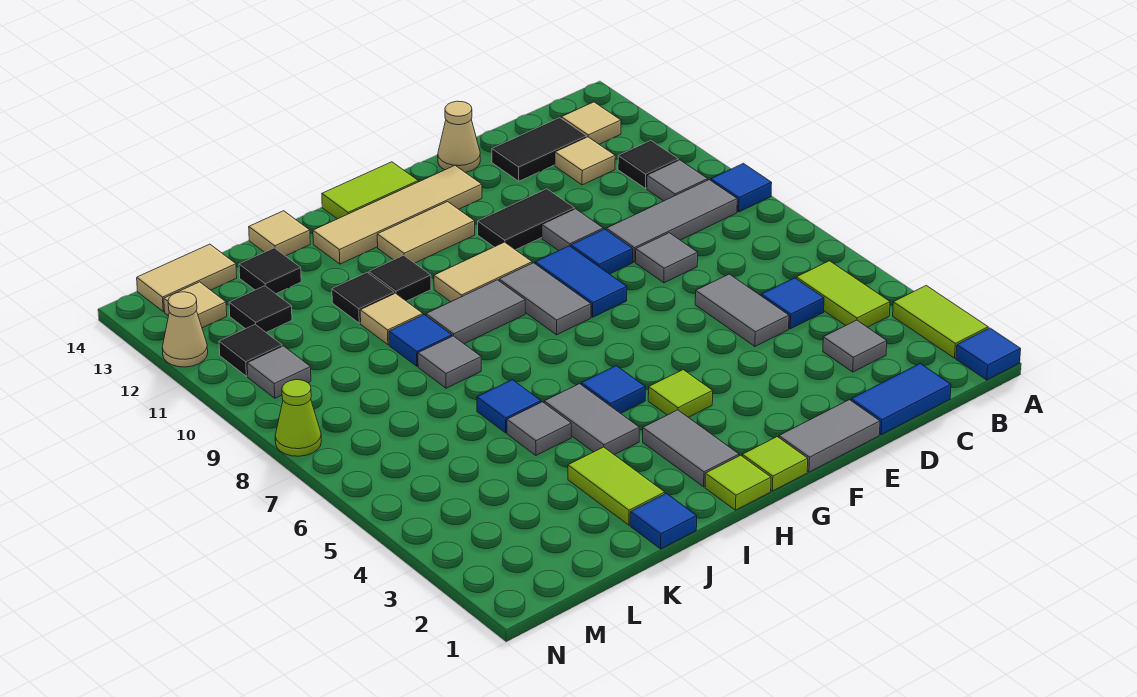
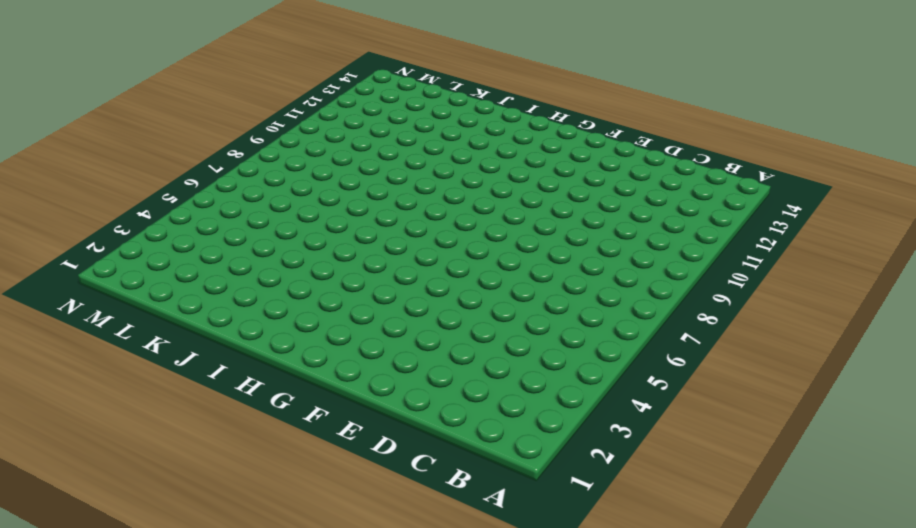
none -> blue 1x1 tile [956,328,1021,380]
none -> lime 1x2 tile [893,286,988,358]
none -> blue 1x1 tile [711,163,772,212]
none -> lime 1x2 tile [796,261,890,327]

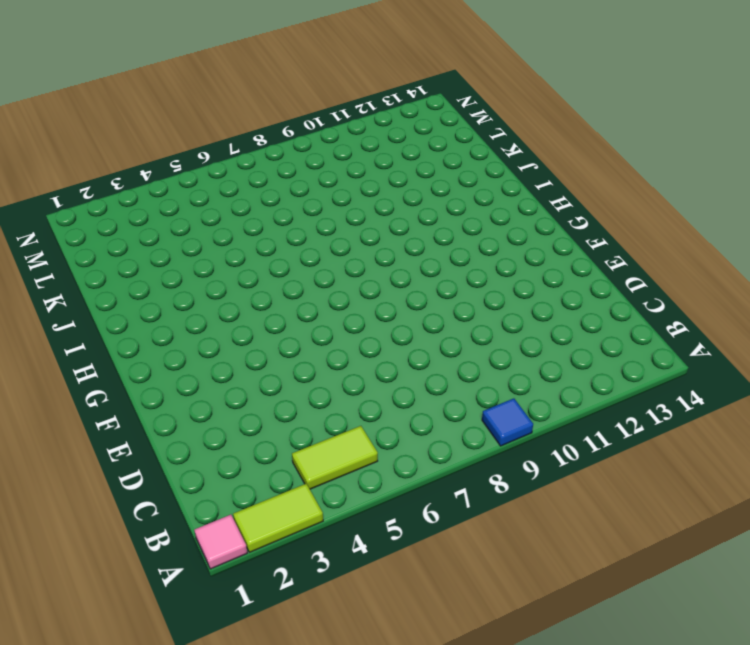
pink 1x1 tile [194,515,247,569] -> blue 1x1 tile [956,328,1021,380]
none -> grey 1x3 tile [606,180,737,262]
none -> grey 1x1 tile [647,160,708,201]
none -> black 1x1 tile [618,141,678,188]
none -> tan 1x1 tile [561,102,621,144]

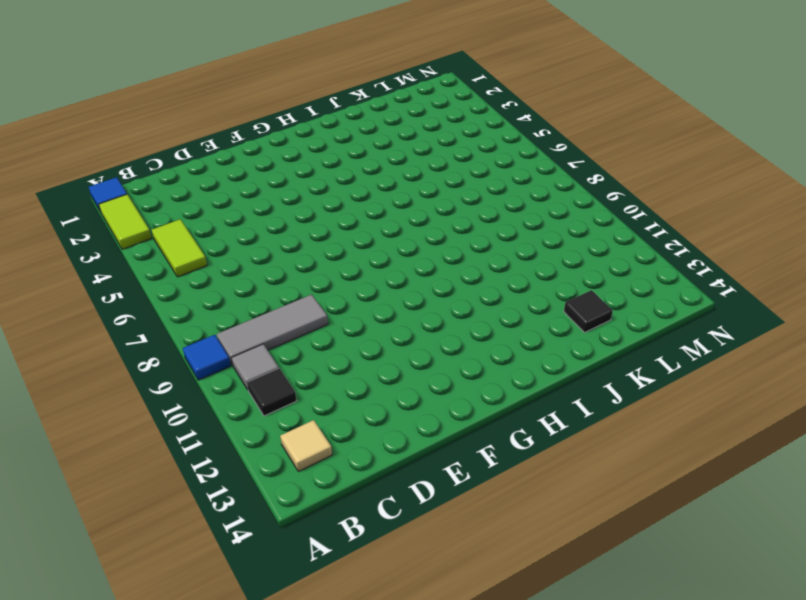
none -> blue 1x2 tile [851,364,951,435]
none -> grey 1x1 tile [823,320,887,372]
none -> blue 1x1 tile [761,278,824,329]
none -> tan 1x1 tile [555,137,615,185]

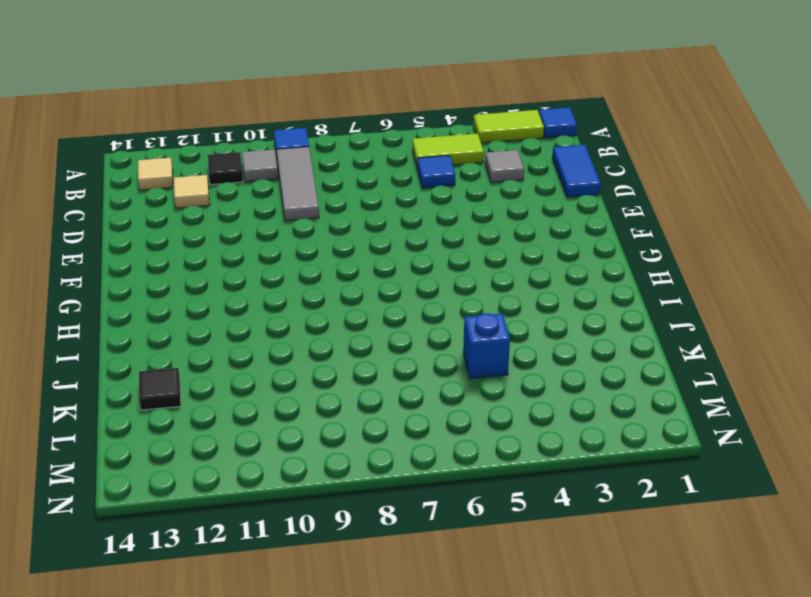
blue 1x1 brick [463,313,510,379] -> none
none -> black 1x2 tile [492,118,587,181]
none -> grey 1x2 tile [695,274,789,346]
none -> grey 1x1 tile [636,233,698,283]
none -> grey 1x2 tile [779,400,880,472]

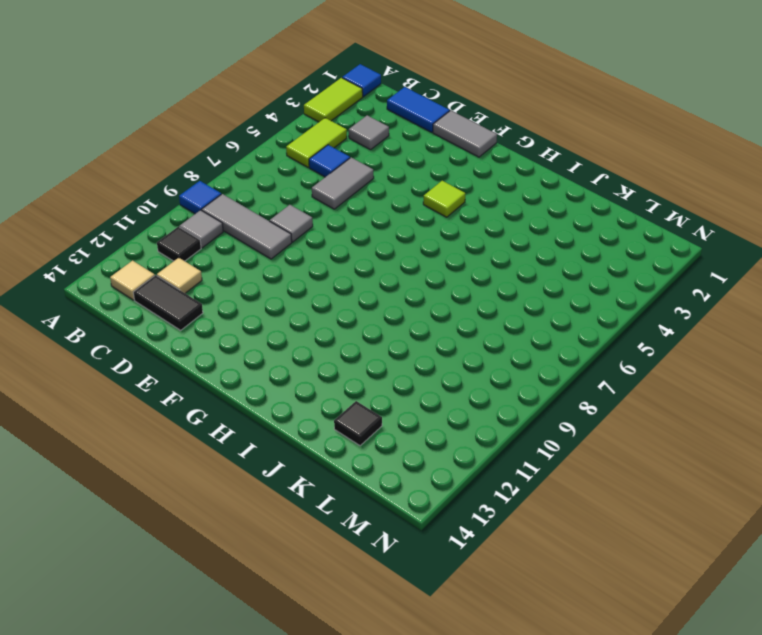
none -> blue 1x1 tile [571,229,633,274]
none -> grey 1x1 tile [542,209,603,251]
none -> black 1x2 tile [478,189,574,250]
none -> tan 1x1 cone [438,101,480,172]

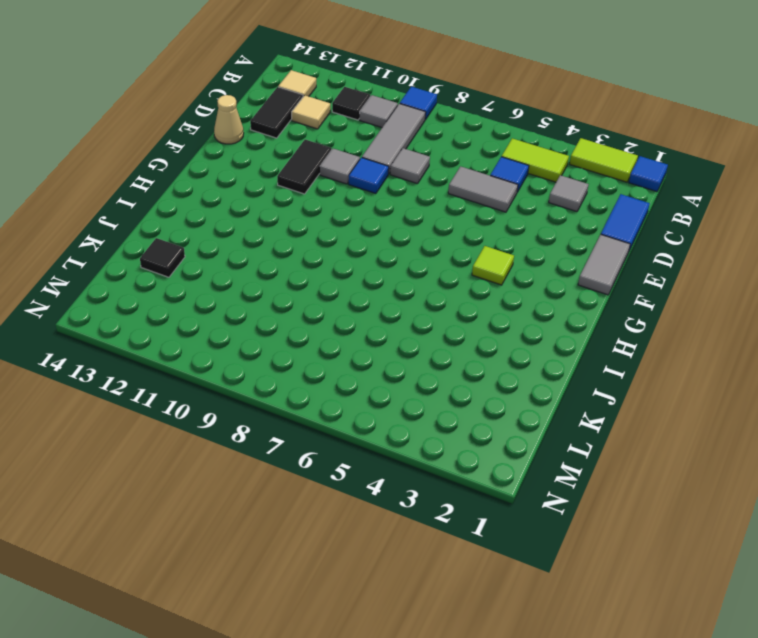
none -> blue 1x2 tile [535,246,627,317]
none -> tan 1x4 tile [313,165,482,264]
none -> lime 1x1 tile [742,437,808,491]
none -> grey 1x2 tile [499,263,591,335]

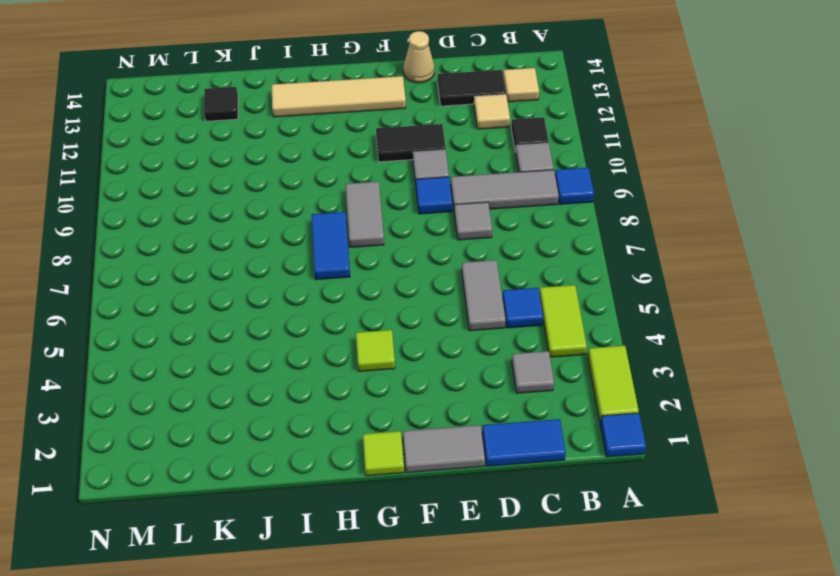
blue 1x2 tile [312,212,350,280] -> blue 1x2 tile moved to [535,246,627,317]
none -> tan 1x2 tile [434,242,532,302]
none -> tan 1x2 tile [377,202,475,263]
none -> lime 1x2 tile [322,162,418,219]
none -> lime 1x1 tile [705,455,771,510]

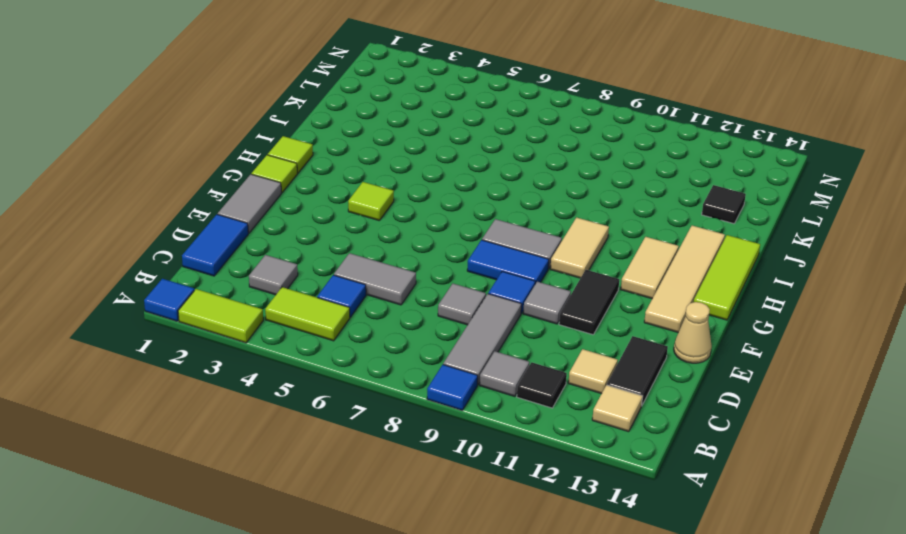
lime 1x3 tile [694,235,760,320] -> lime 1x2 tile [322,162,418,219]
none -> grey 1x2 tile [643,410,739,487]
none -> blue 1x1 tile [581,366,645,413]
none -> grey 1x2 tile [426,280,525,344]
none -> grey 1x2 tile [544,384,639,455]

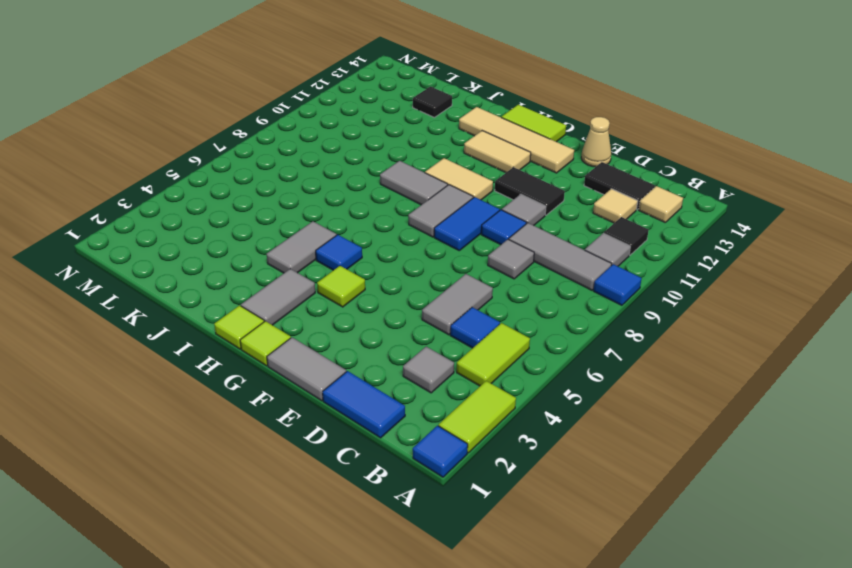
none -> black 1x1 tile [369,255,431,301]
none -> blue 1x1 tile [630,493,697,549]
none -> lime 1x2 tile [568,447,665,525]
none -> grey 1x1 tile [507,402,571,455]

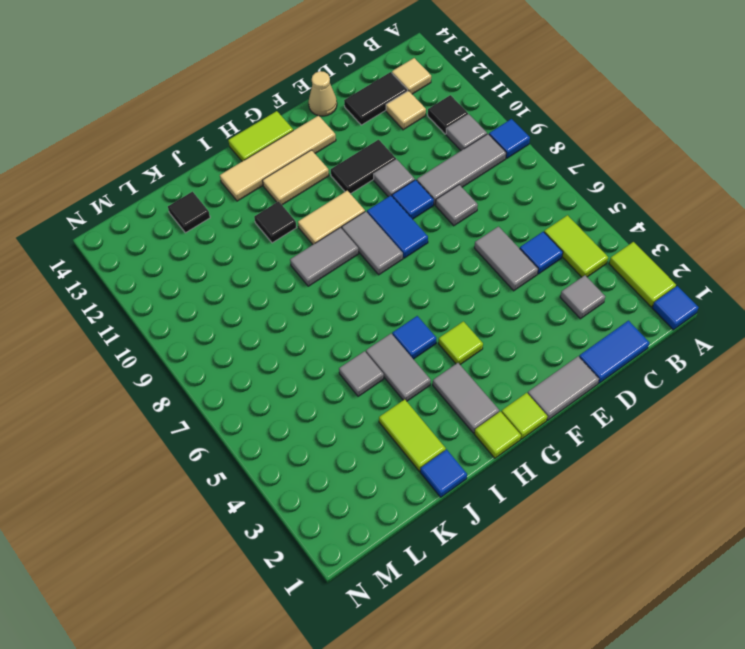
none -> blue 1x1 tile [477,380,541,433]
none -> grey 1x1 tile [418,336,481,388]
none -> blue 1x1 tile [389,315,452,366]
none -> tan 1x1 tile [360,293,423,345]

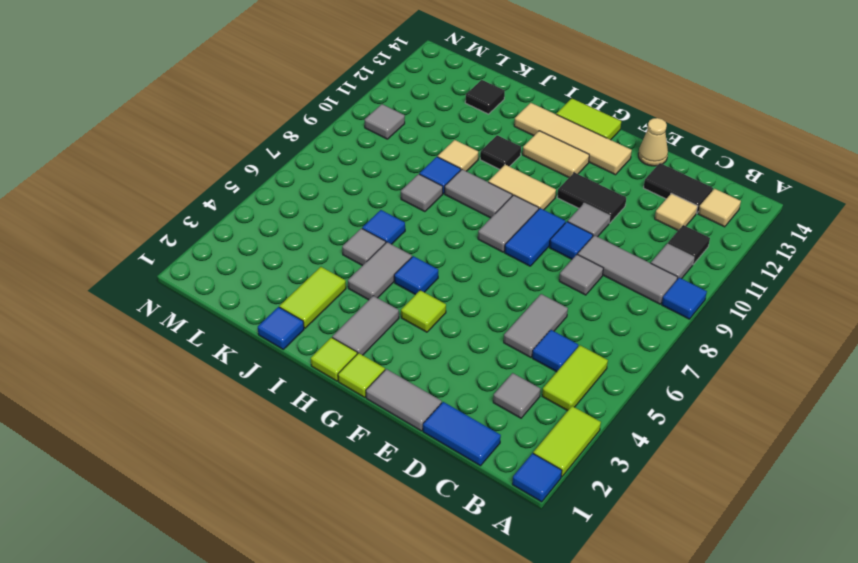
none -> black 1x1 tile [332,273,394,323]
none -> tan 1x1 tile [249,211,310,256]
none -> black 1x1 tile [229,286,292,332]
none -> tan 1x2 tile [137,244,237,312]

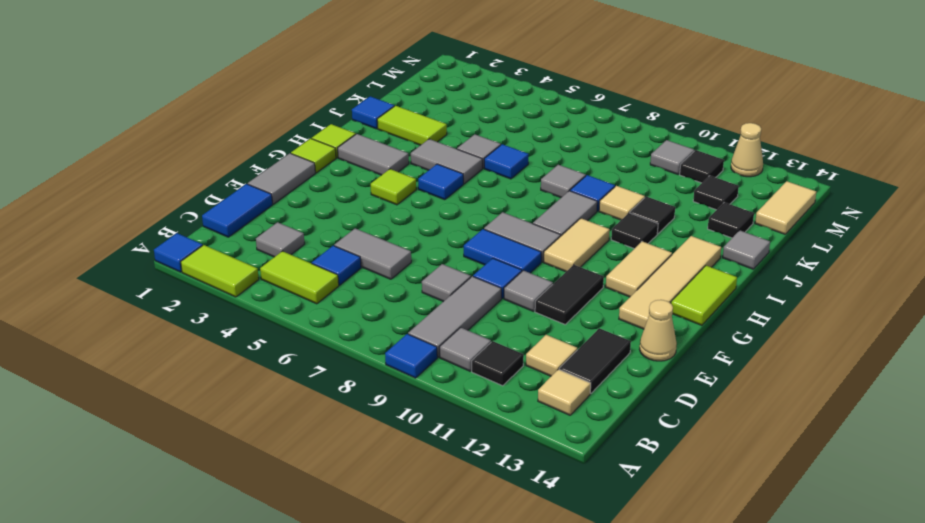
grey 1x1 tile [723,230,770,269] -> tan 1x1 tile [249,211,310,256]
none -> tan 1x1 tile [164,282,227,328]
none -> lime 1x1 cone [275,380,321,456]

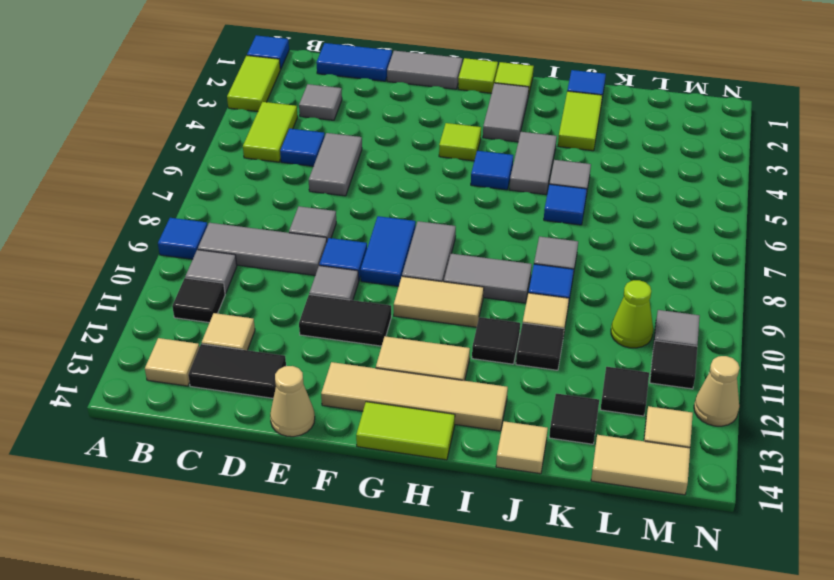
lime 1x1 cone [611,280,653,348] -> lime 1x1 cone moved to [275,380,321,456]

